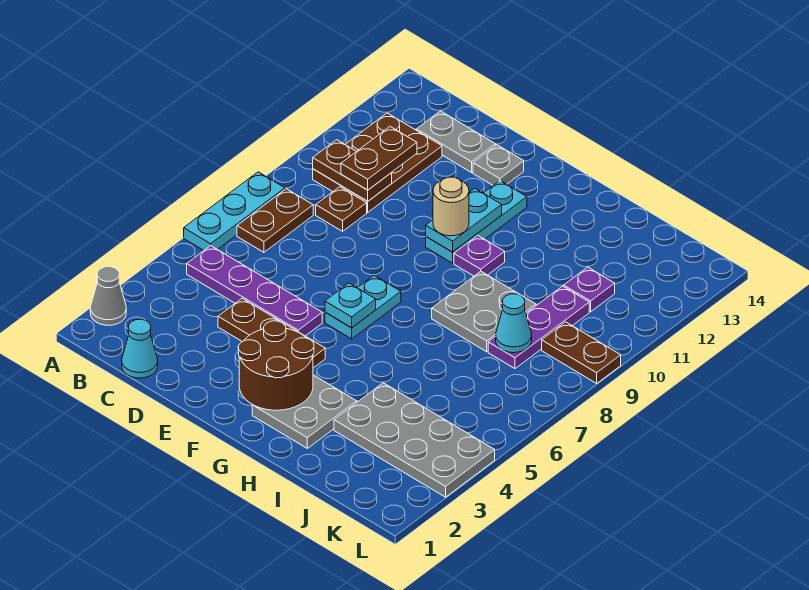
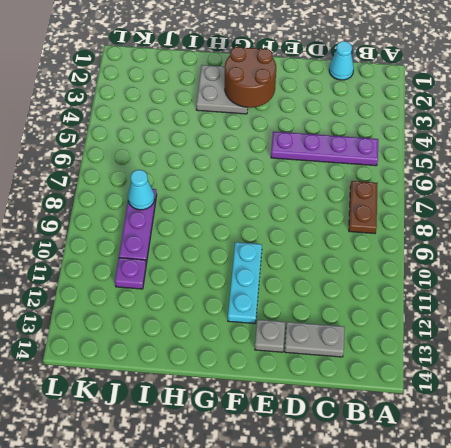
none -> grey 1x1 cone [90,267,126,325]
none -> cyan 1x3 plate [184,172,285,250]
none -> brown 2x3 plate [313,113,442,212]

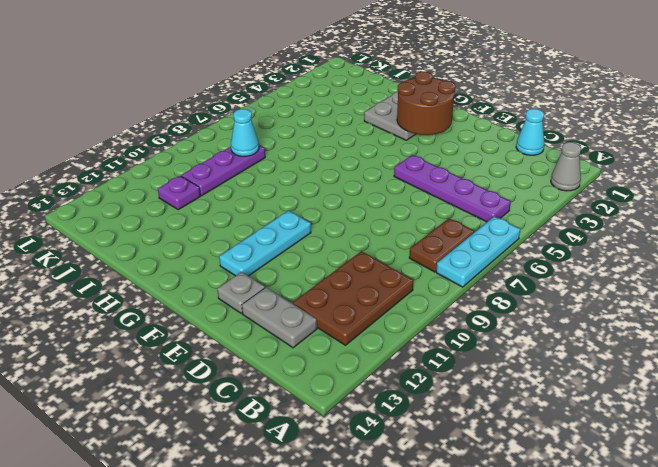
none -> brown 1x1 plate [316,187,367,231]
none -> brown 1x3 plate [218,299,325,368]
none -> cyan 1x2 plate [325,275,401,339]

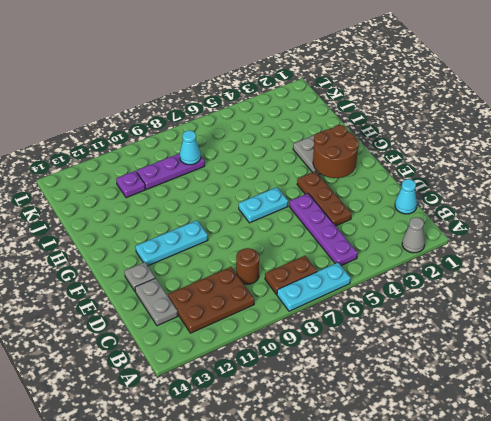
brown 1x1 round brick [236,248,259,284] -> brown 1x1 plate [316,187,367,231]
none -> purple 1x1 plate [454,236,505,276]
none -> grey 2x2 plate [432,271,536,352]
none -> grey 2x4 plate [334,383,495,497]

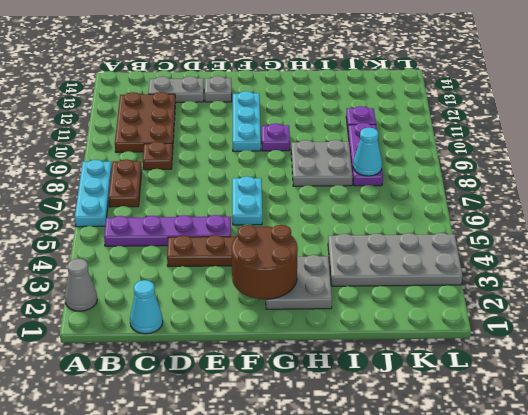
none -> brown 1x2 plate [542,322,621,383]
none -> brown 1x2 plate [313,140,392,201]
none -> cyan 1x1 plate [325,283,376,328]

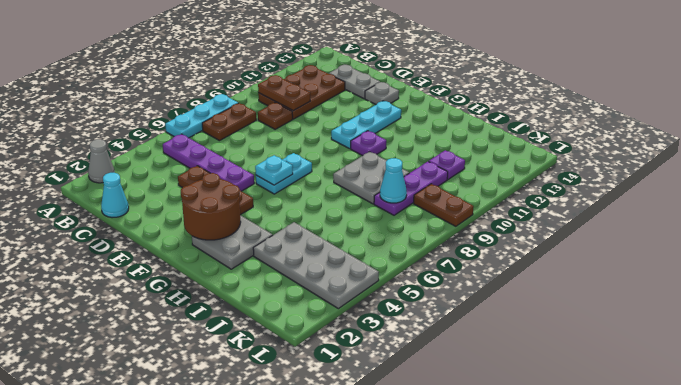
none -> cyan 1x2 plate [426,188,502,252]
none -> brown 1x2 plate [341,127,417,190]
none -> tan 1x1 round brick [433,177,469,236]

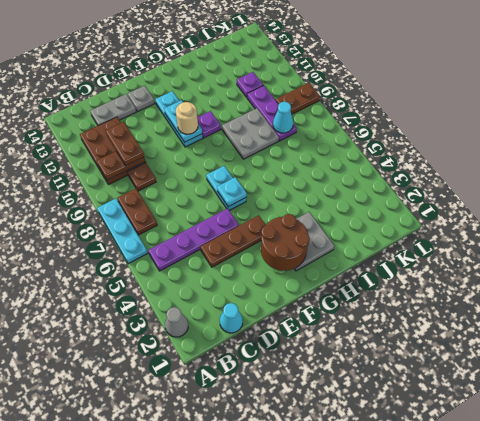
none -> grey 2x4 plate [334,383,495,497]

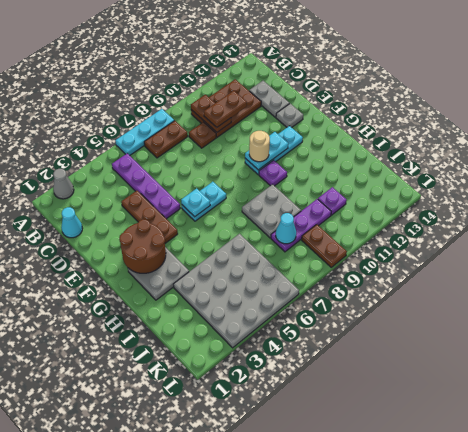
grey 4x4 plate [174,234,299,348] -> grey 2x4 plate [334,383,495,497]

